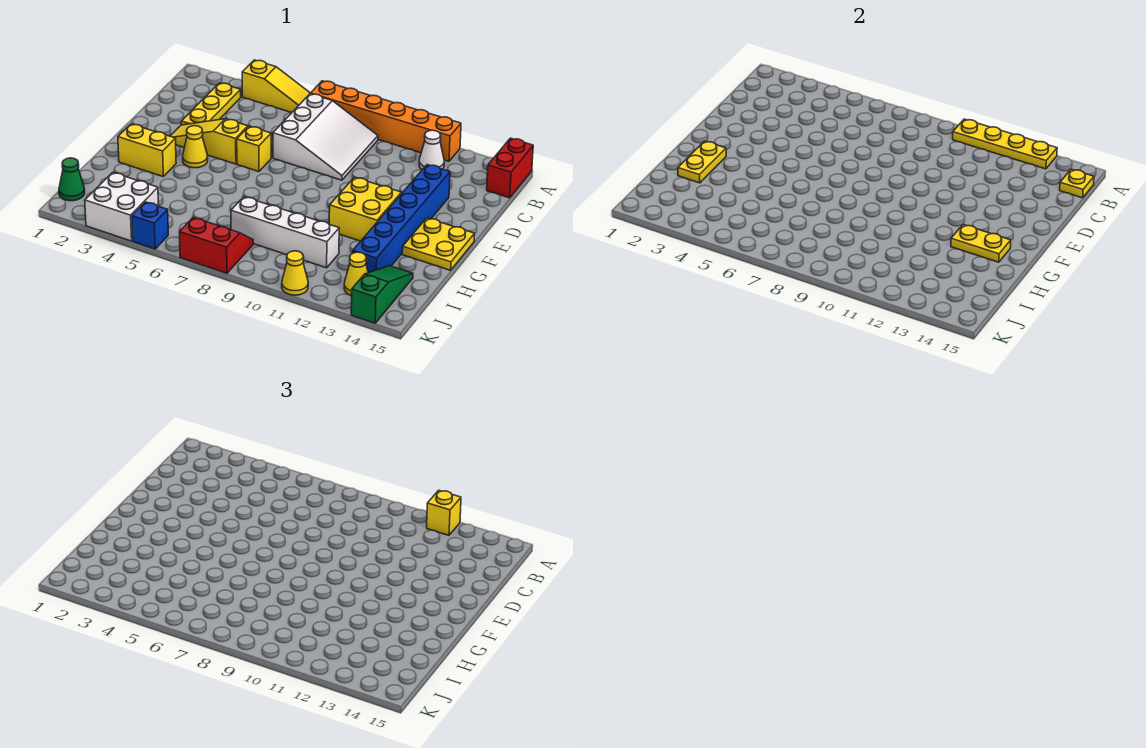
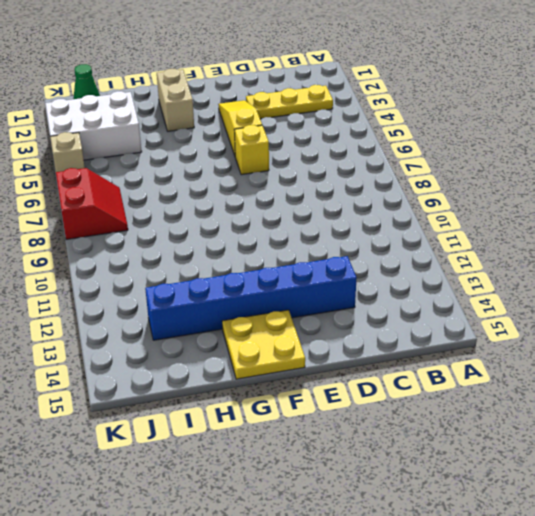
tan 1x2 brick [157,69,194,131] -> yellow 1x2 brick [118,124,176,176]
white 2x3 brick [45,91,142,160] -> white 2x2 brick [85,172,159,241]
tan 1x1 brick [50,132,85,172] -> blue 1x1 brick [132,202,168,249]
none -> yellow 1x3 slope [242,60,311,113]
none -> orange 1x6 brick [311,81,461,161]
none -> red 1x2 brick [487,138,533,198]

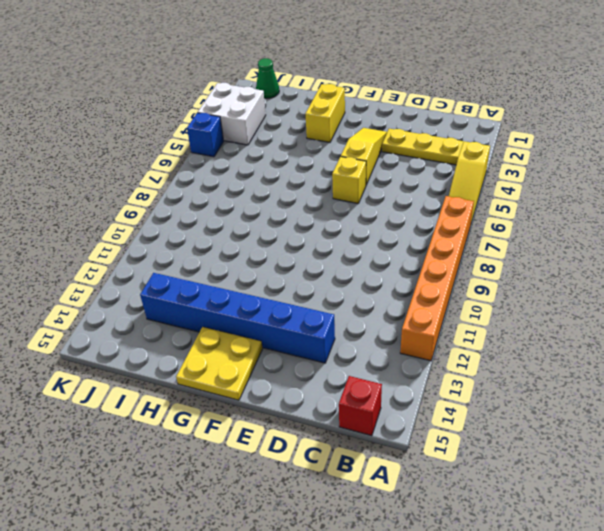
red 1x1 brick [339,376,382,436] -> red 1x2 brick [487,138,533,198]
none -> white 3x3 slope [273,94,378,180]
none -> white 1x1 cone [419,130,444,170]
none -> yellow 1x1 cone [183,126,208,168]

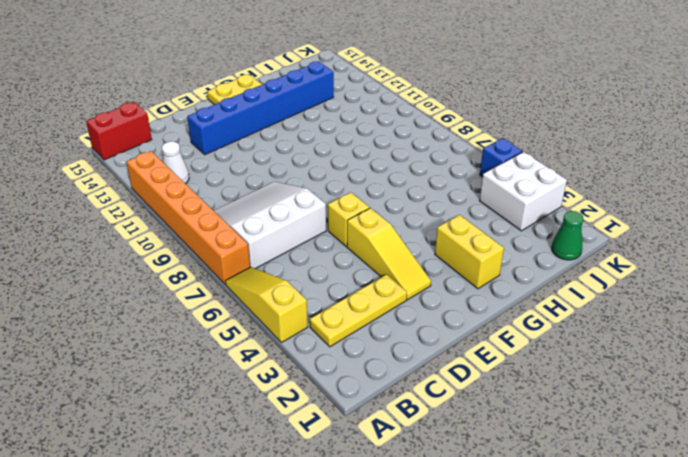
none -> yellow 1x1 cone [183,126,208,168]
none -> yellow 2x2 brick [329,177,402,241]
none -> white 1x4 brick [231,197,339,268]

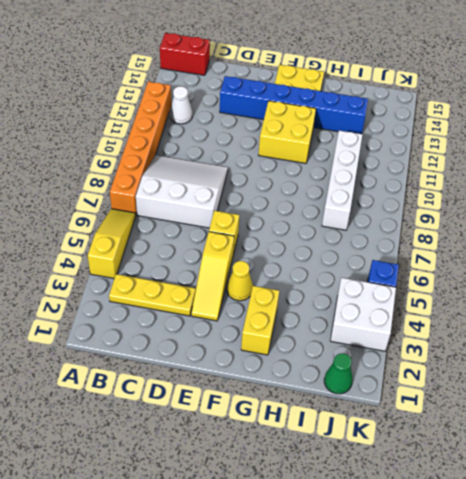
none -> green 1x3 slope [351,266,413,323]
none -> red 2x2 slope [180,217,253,273]
none -> yellow 1x1 cone [344,252,368,296]

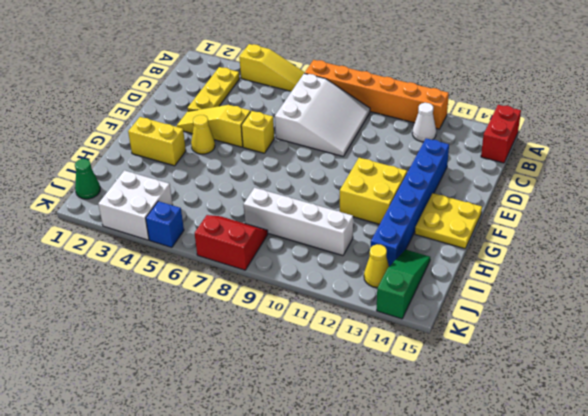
none -> yellow 1x1 cone [282,251,308,295]
none -> yellow 1x4 plate [953,119,1057,169]
none -> yellow 1x1 plate [1060,169,1094,198]

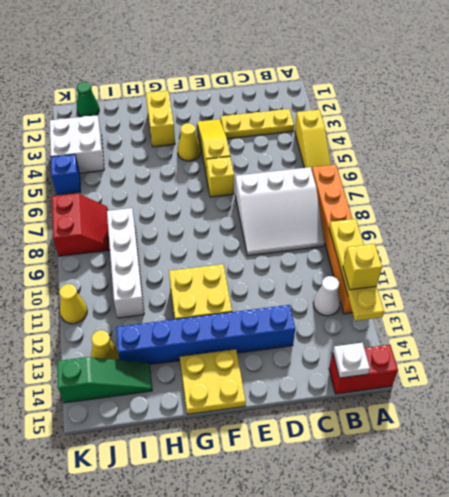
white 1x1 plate [333,343,370,378] -> yellow 1x1 plate [1060,169,1094,198]
none -> yellow 1x2 plate [678,141,726,183]
none -> yellow 1x2 plate [951,225,1011,262]

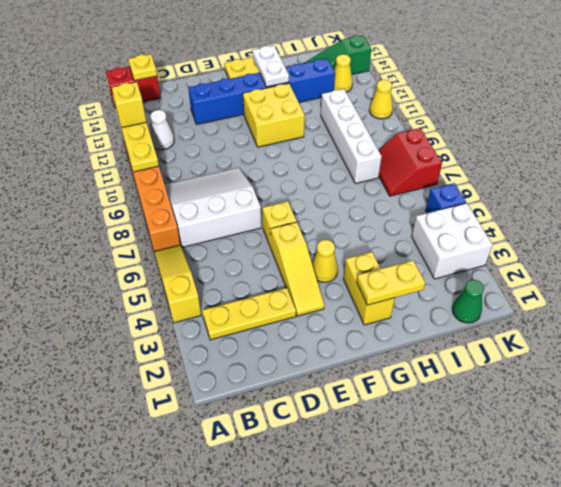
white 1x2 plate [252,46,289,87] -> yellow 1x2 plate [951,225,1011,262]

